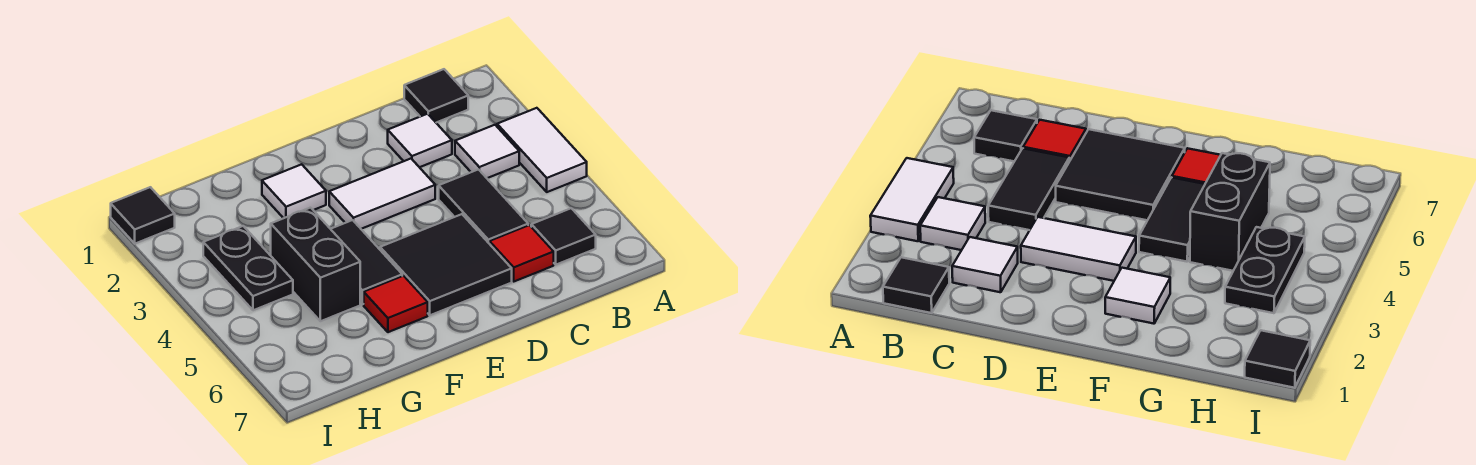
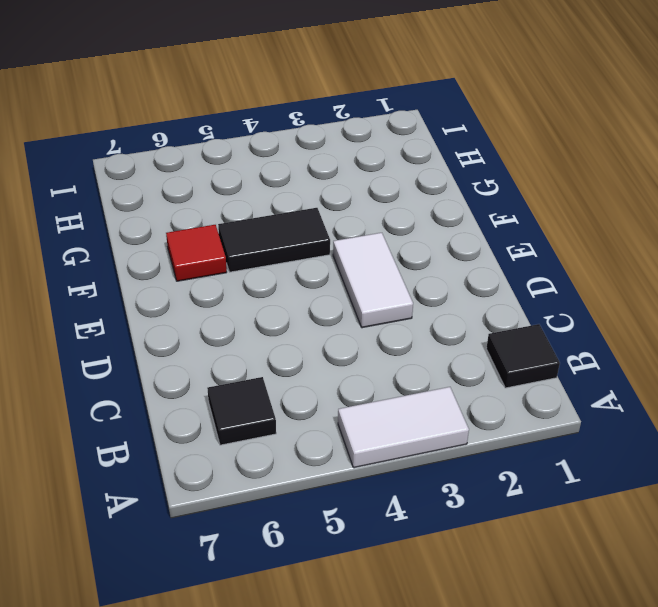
none -> white 1x1 tile [455,125,519,178]
none -> white 1x1 tile [388,114,452,167]
none -> black 1x2 tile [439,169,528,244]

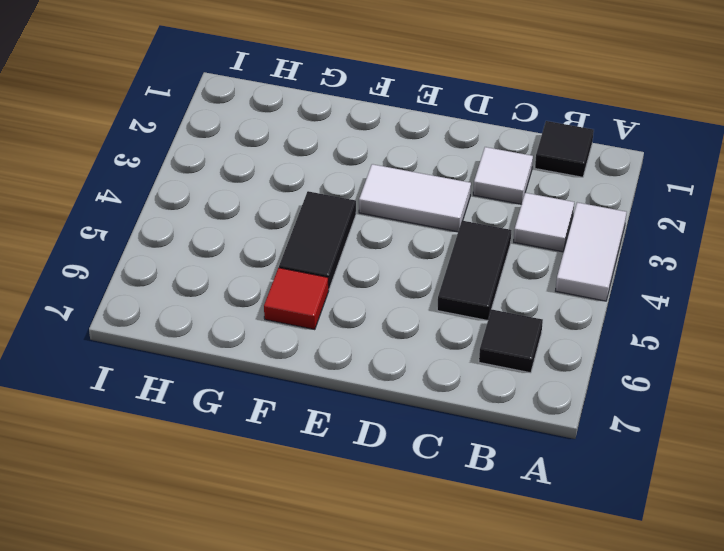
none -> red 1x1 tile [490,225,554,281]
none -> black 2x2 tile [380,214,512,315]
none -> white 1x1 tile [262,164,326,218]

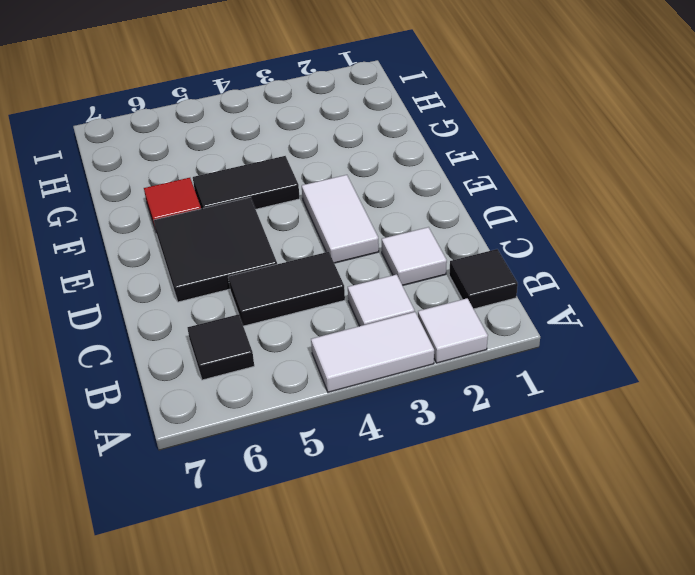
white 1x1 tile [418,298,488,363] -> white 1x1 tile moved to [262,164,326,218]
none -> red 1x1 tile [490,225,554,281]
none -> black 1x2 brick [271,208,360,321]
none -> black 1x2 plate [203,226,293,310]

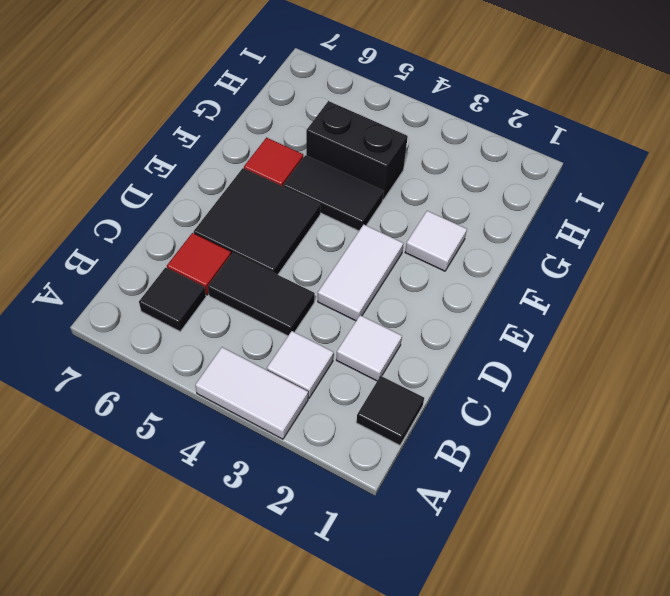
none -> black 1x2 plate [203,226,293,310]
none -> black 1x1 tile [111,187,175,244]

